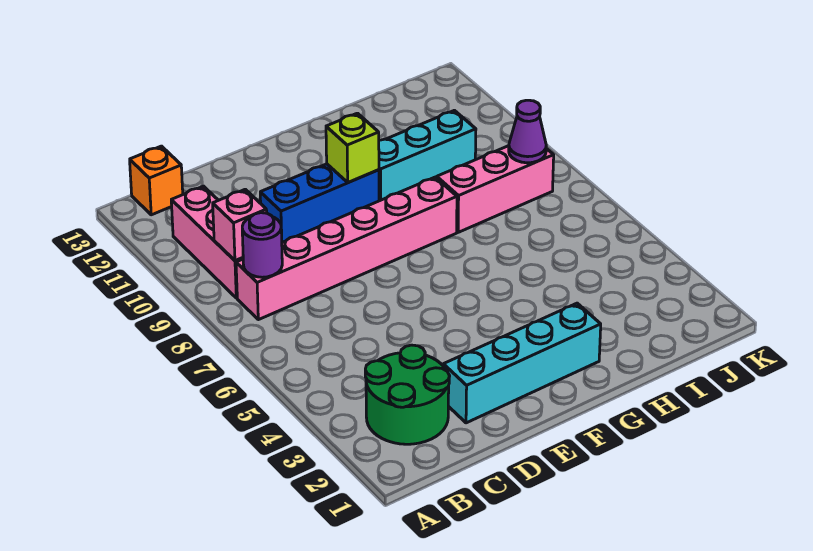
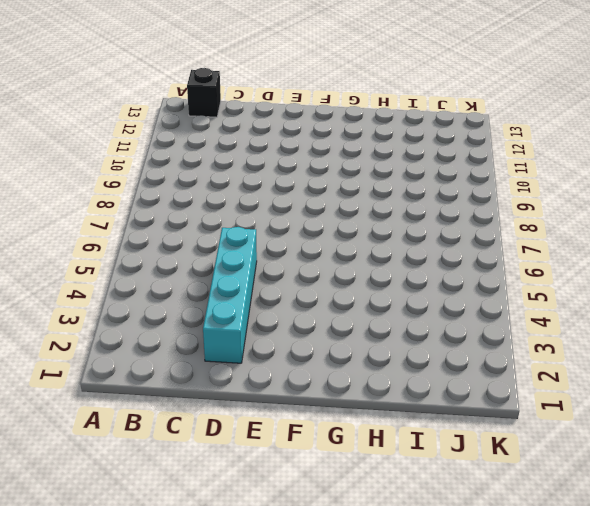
black 1x1 brick [187,68,221,117] -> orange 1x1 brick [130,146,183,215]
cyan 1x4 brick [203,227,257,363] -> cyan 1x4 brick turned to [443,303,601,423]
none -> green 2x2 round brick [365,345,450,444]
none -> pink 1x6 brick [236,177,457,320]
none -> pink 1x3 brick [171,186,243,298]

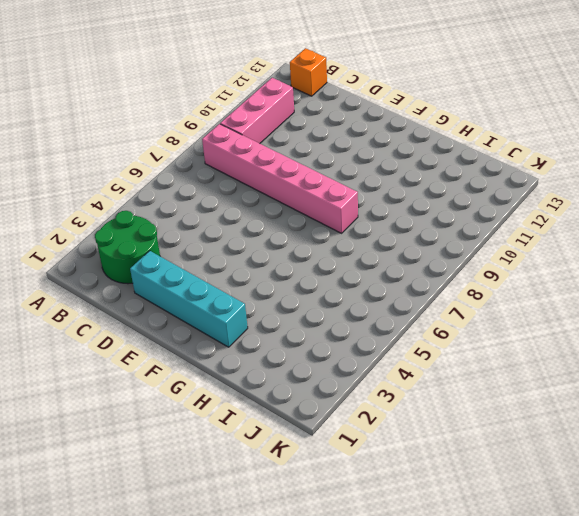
none -> blue 1x3 brick [260,164,379,242]
none -> cyan 1x3 brick [379,110,476,201]
none -> pink 1x3 brick [437,146,554,232]

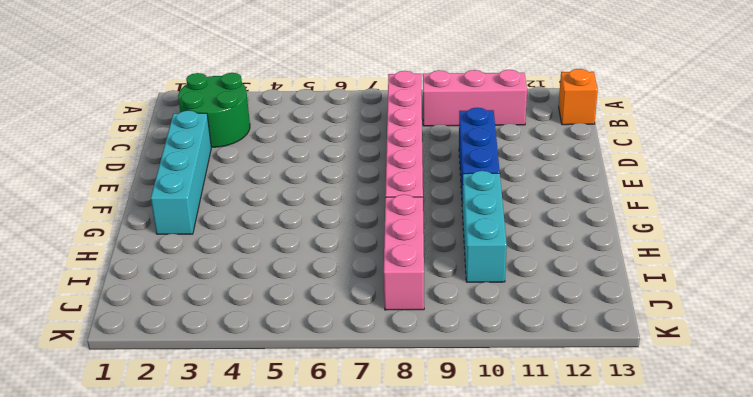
none -> purple 1x1 round brick [242,213,282,277]
none -> pink 1x1 brick [213,189,267,261]
none -> lime 1x1 brick [326,113,379,182]

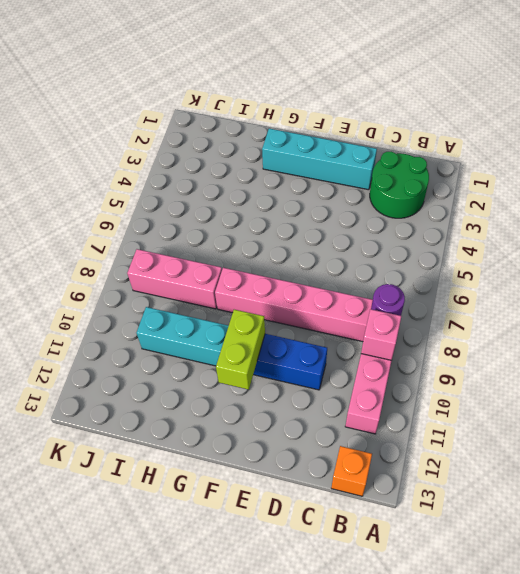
lime 1x2 brick [216,310,265,390] -> lime 1x1 brick [326,113,379,182]
none -> purple 1x1 cone [509,100,546,163]

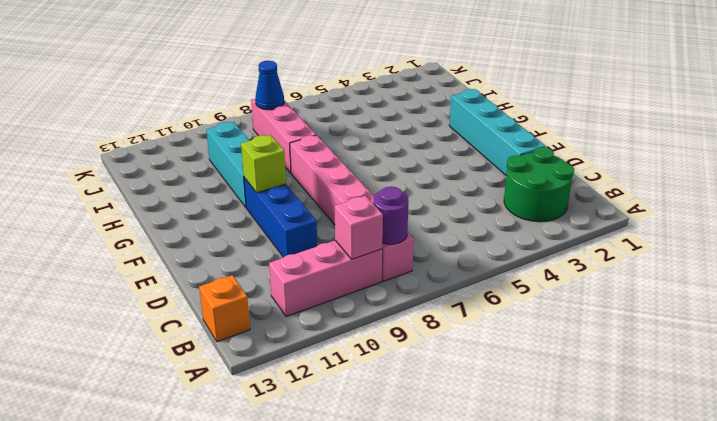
blue 1x1 cone [255,61,284,110] -> purple 1x1 cone [509,100,546,163]

